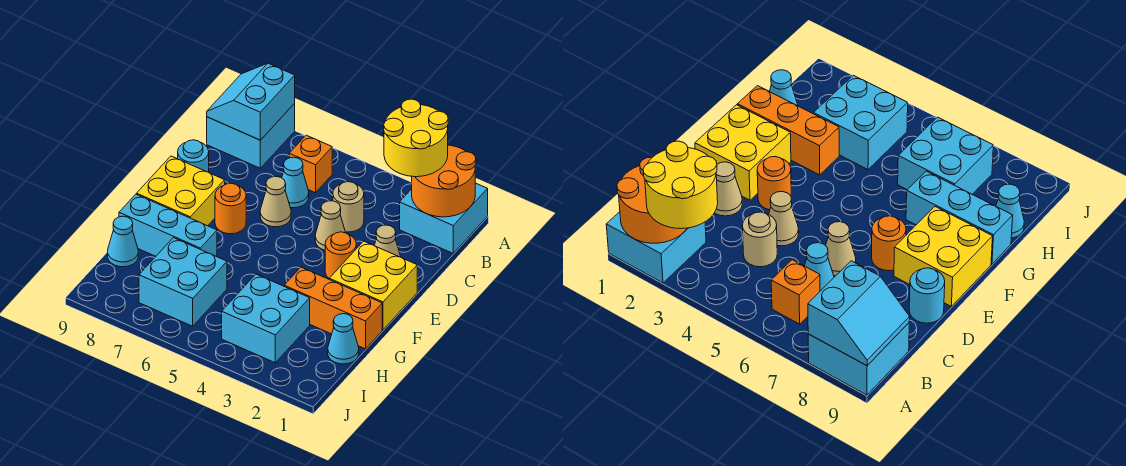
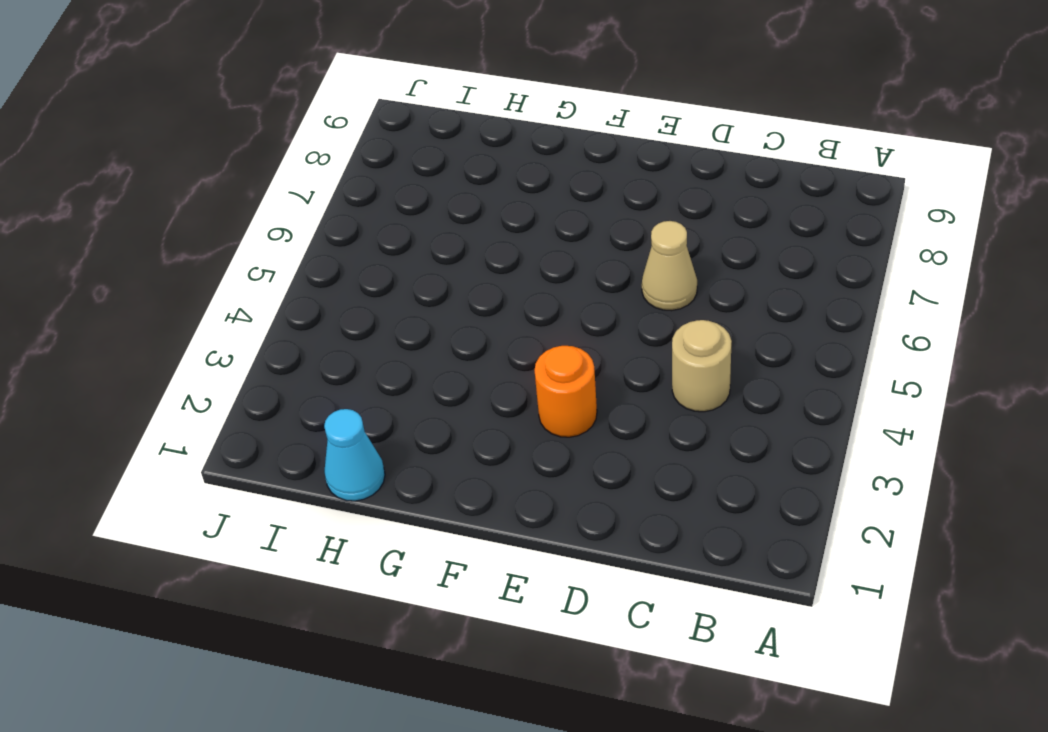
none -> cyan 2x2 brick [400,183,488,253]
none -> cyan 2x2 brick [207,104,295,168]
none -> orange 1x1 brick [289,135,332,193]

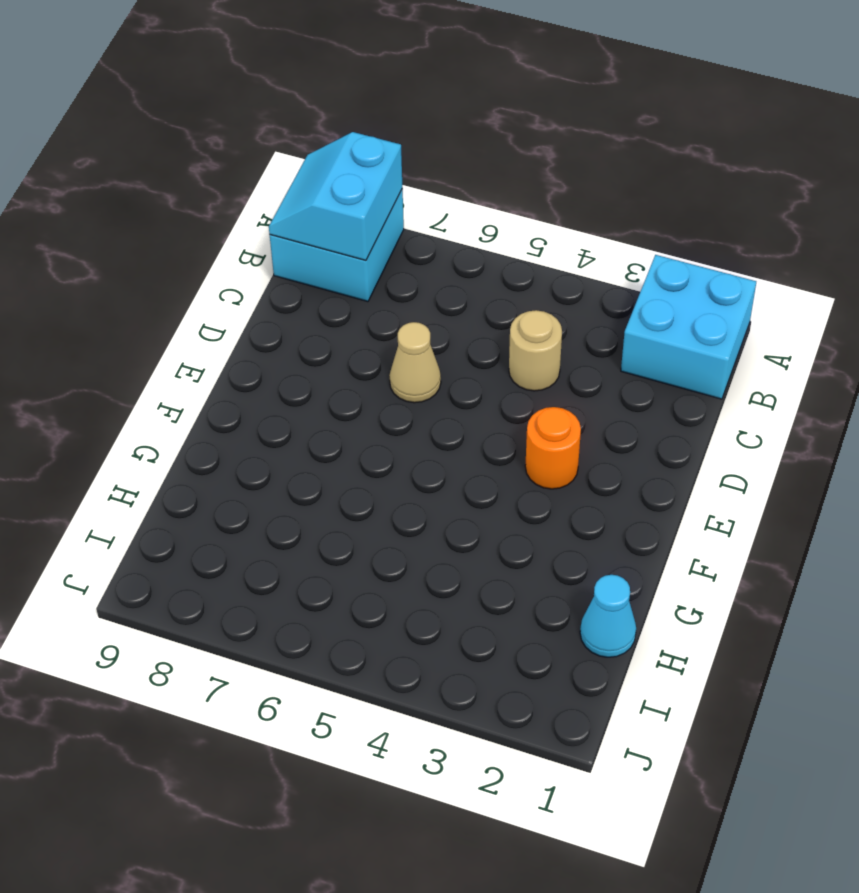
none -> orange 1x1 brick [289,135,332,193]
none -> cyan 1x1 cone [282,157,309,208]
none -> tan 1x1 cone [374,225,401,257]

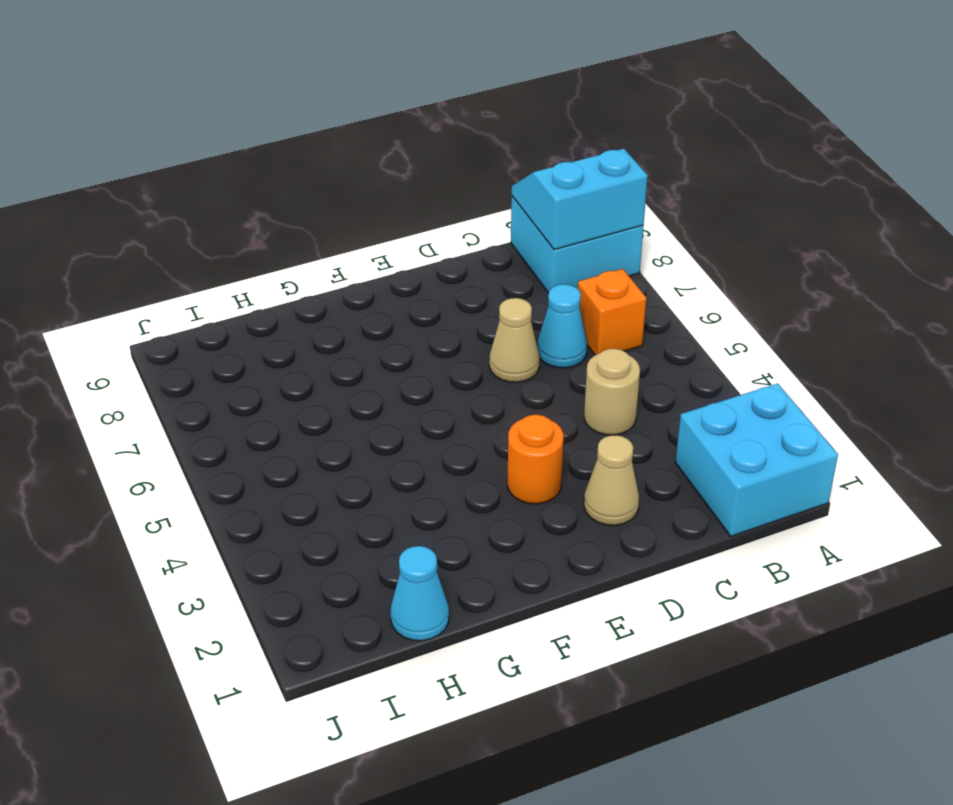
none -> tan 1x1 cone [315,201,346,250]
none -> cyan 1x1 round brick [178,140,209,172]
none -> yellow 2x2 brick [329,241,417,330]

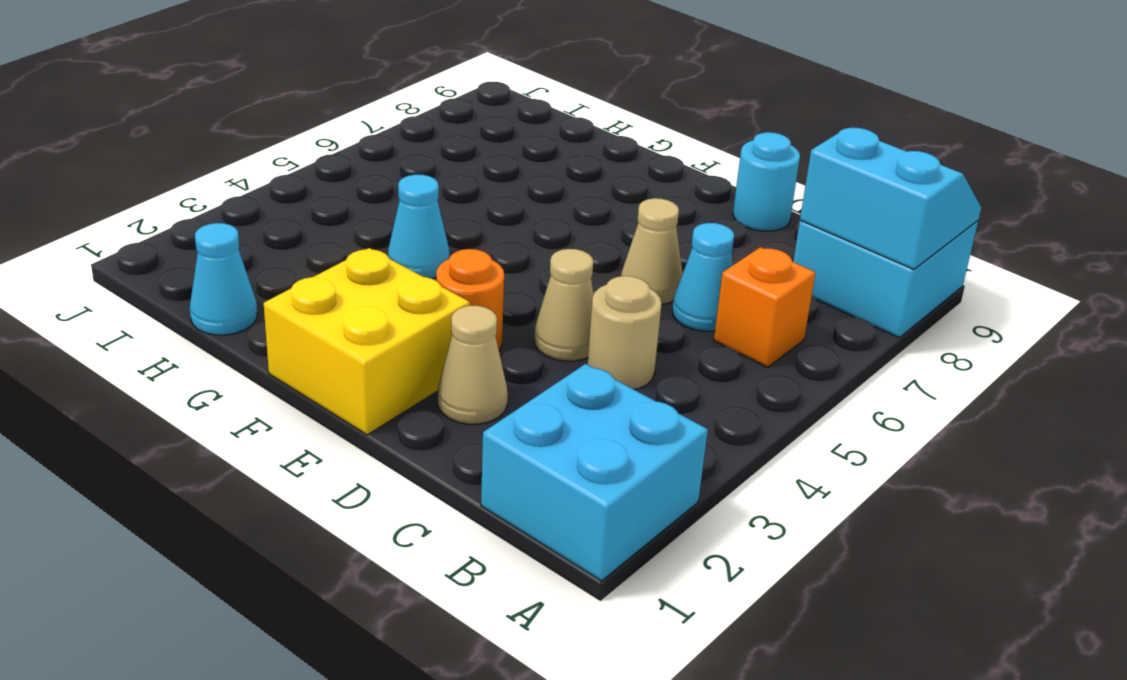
cyan 1x1 cone [388,174,450,279] -> cyan 1x1 cone moved to [107,216,138,267]
none -> orange 1x1 round brick [215,183,246,234]
none -> yellow 2x2 brick [137,156,225,226]
none -> orange 1x3 brick [284,267,382,349]

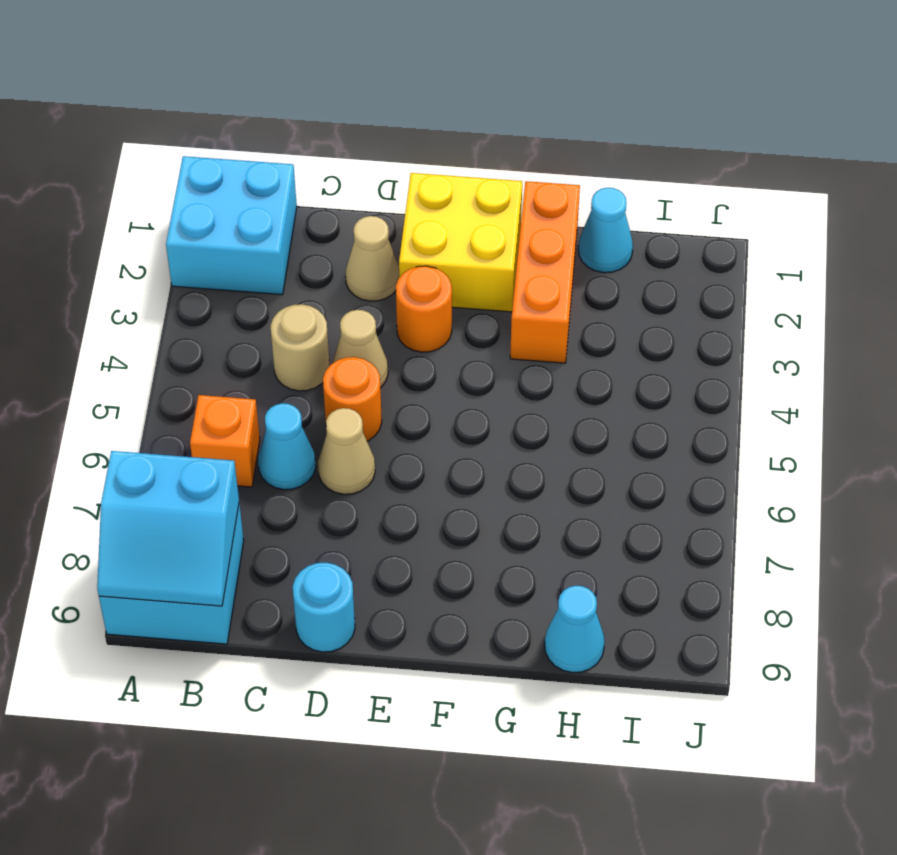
orange 1x1 round brick [323,357,382,441] -> orange 1x1 round brick moved to [215,183,246,234]
none -> yellow 2x2 brick [137,156,225,226]
none -> cyan 1x3 brick [119,194,217,257]
none -> cyan 2x2 brick [222,274,310,363]

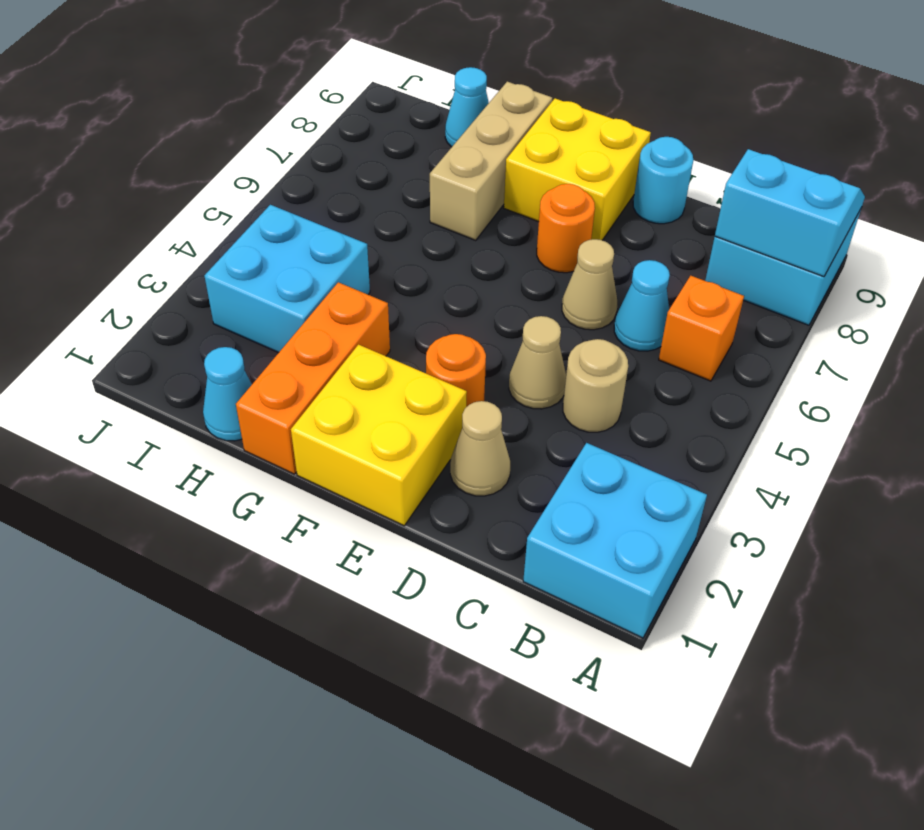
tan 1x3 brick [430,82,552,240] -> cyan 1x3 brick [119,194,217,257]
none -> cyan 2x2 brick [139,238,227,326]
none -> orange 2x2 round brick [412,145,476,217]
none -> yellow 2x2 round brick [384,99,448,177]

